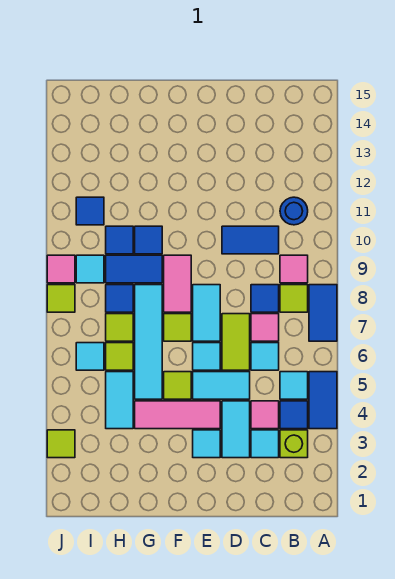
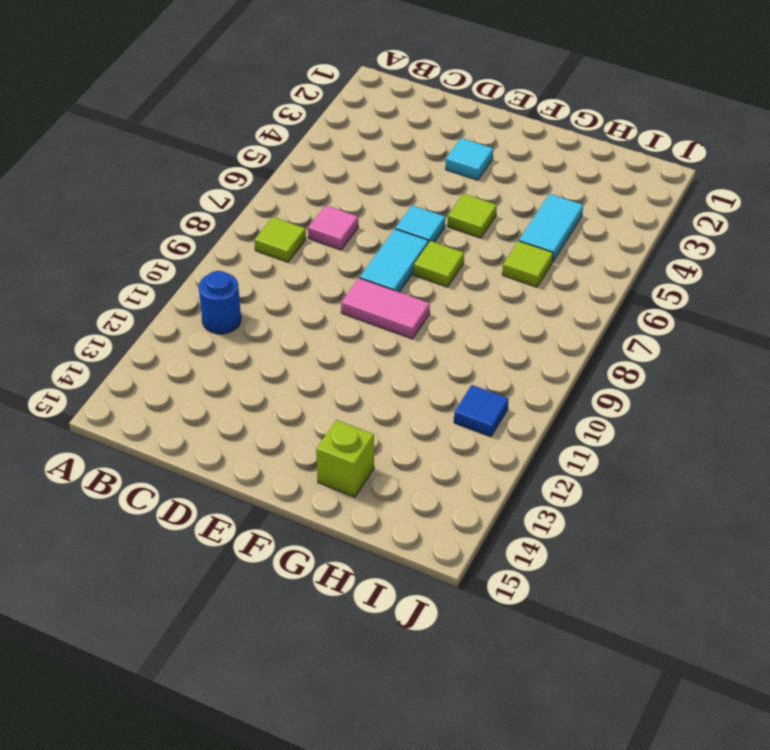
pink 1x2 tile [341,278,430,339] -> pink 1x2 tile turned to [164,255,191,312]
lime 1x1 brick [316,420,374,497] -> lime 1x1 brick moved to [280,430,308,458]
none -> blue 1x2 tile [309,372,337,429]
none -> blue 1x2 tile [309,285,337,341]
none -> blue 1x1 tile [280,401,308,429]
none -> cyan 1x1 tile [280,372,308,399]

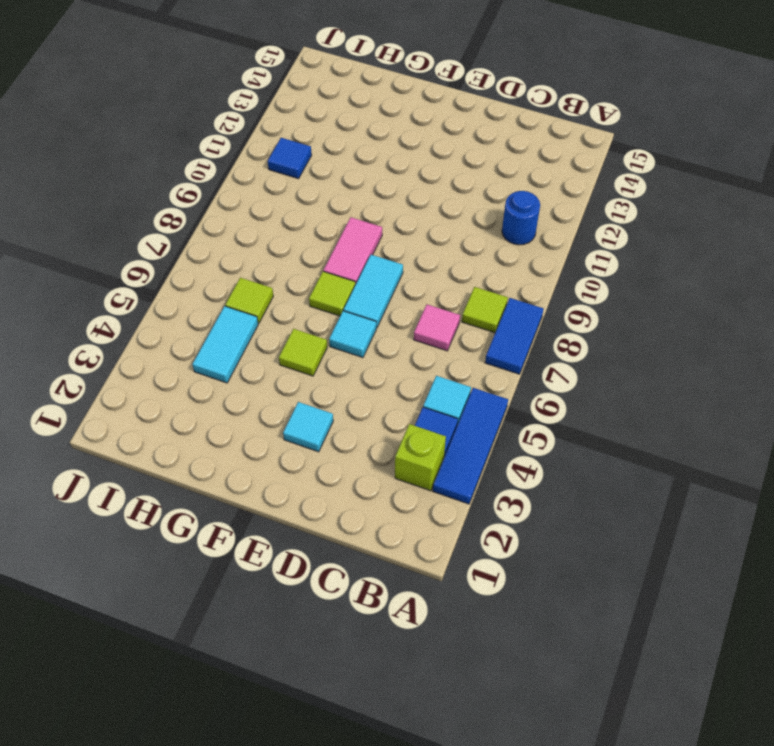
blue 1x3 tile [433,388,508,504] -> blue 1x2 tile [309,372,337,429]
none -> pink 1x1 tile [280,255,308,283]
none -> cyan 1x1 tile [251,430,279,458]
none -> pink 1x1 tile [251,401,279,429]
none -> cyan 1x1 tile [251,343,279,370]

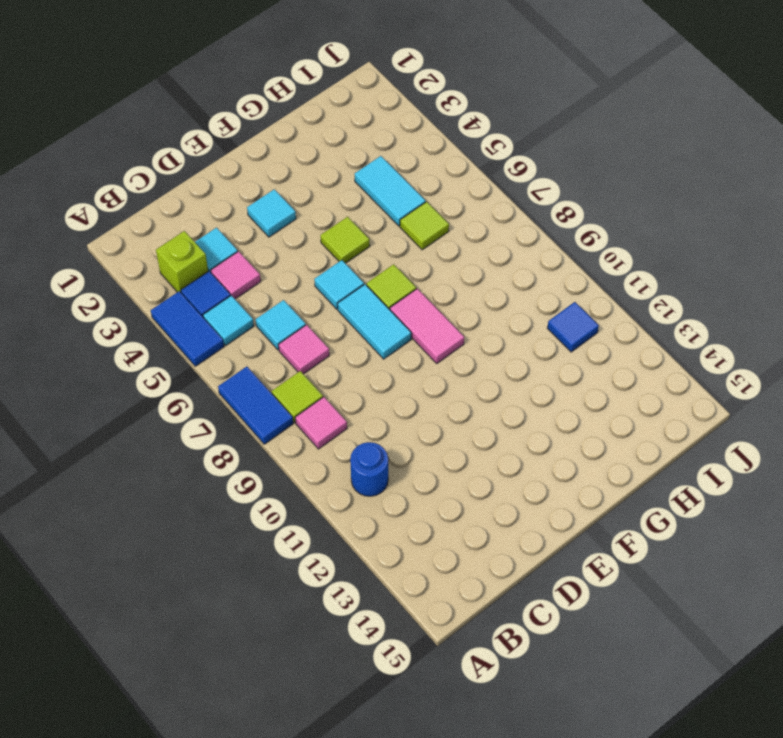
none -> blue 1x1 tile [251,285,279,312]
none -> blue 1x2 tile [222,226,279,254]
none -> cyan 1x2 tile [222,401,250,458]
none -> cyan 1x2 tile [193,372,250,399]

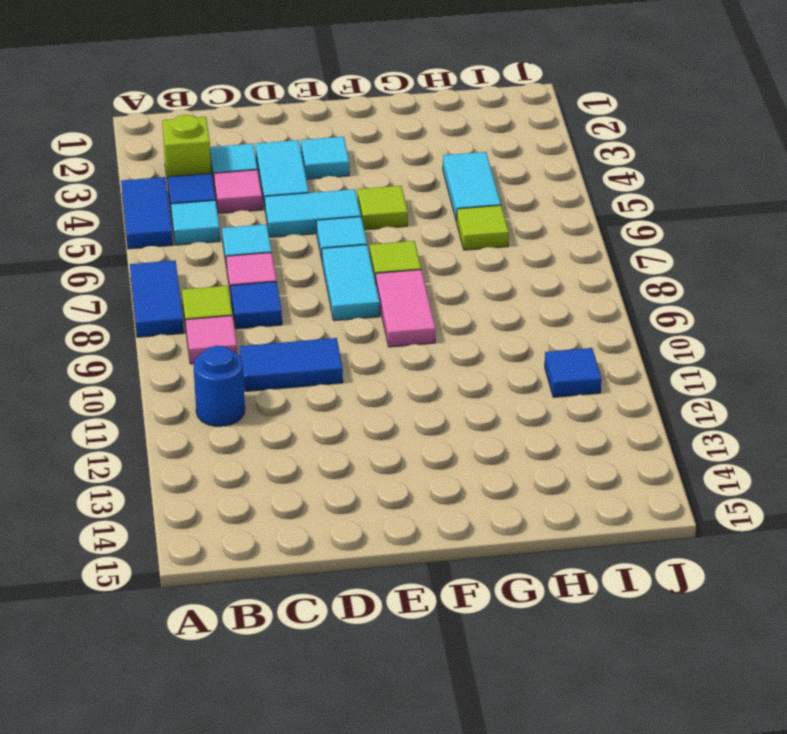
none -> lime 1x2 tile [222,314,250,370]
none -> pink 1x3 tile [135,401,220,429]
none -> cyan 1x4 tile [135,285,162,399]
none -> blue 1x2 tile [106,255,162,283]

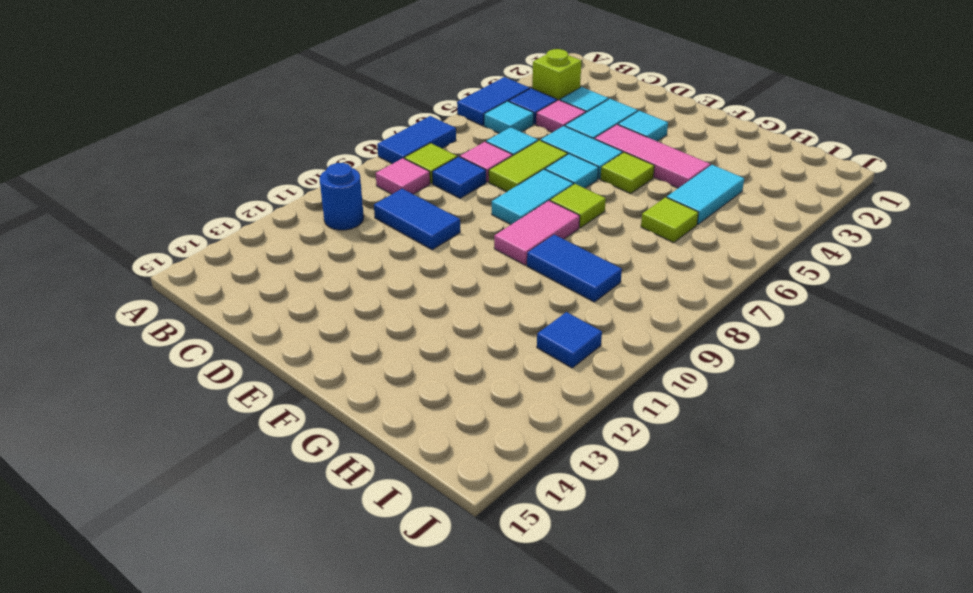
none -> cyan 1x4 tile [135,285,162,399]
none -> blue 1x1 tile [135,226,162,254]
none -> lime 1x1 tile [106,314,133,341]
none -> blue 1x1 tile [106,285,133,312]

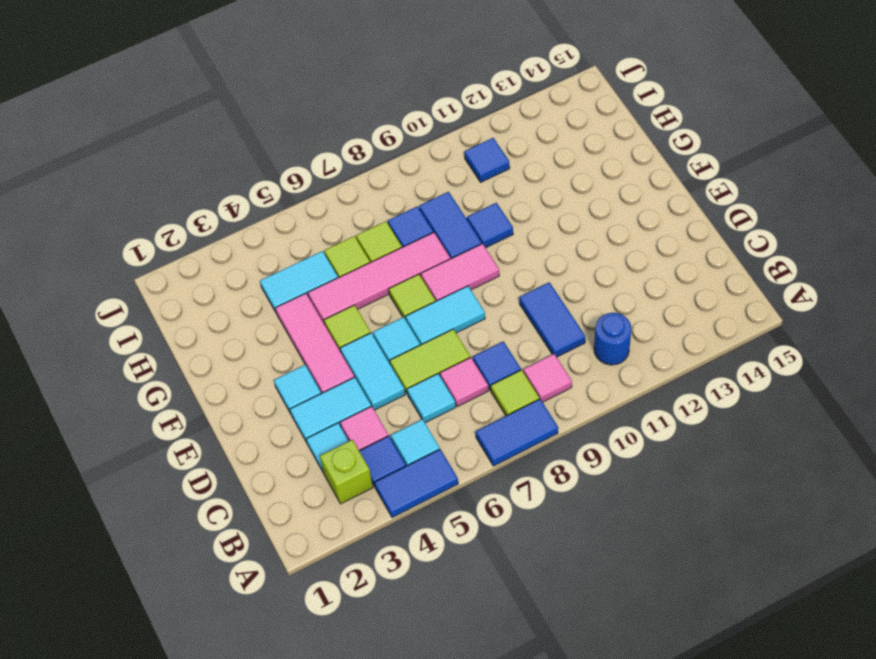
pink 1x4 tile [308,232,450,324] -> cyan 1x4 tile [135,285,162,399]
none -> blue 1x1 tile [106,226,133,254]
none -> cyan 1x1 tile [76,343,104,370]
none -> cyan 1x1 tile [76,255,104,283]
none -> lime 1x1 tile [47,430,75,458]

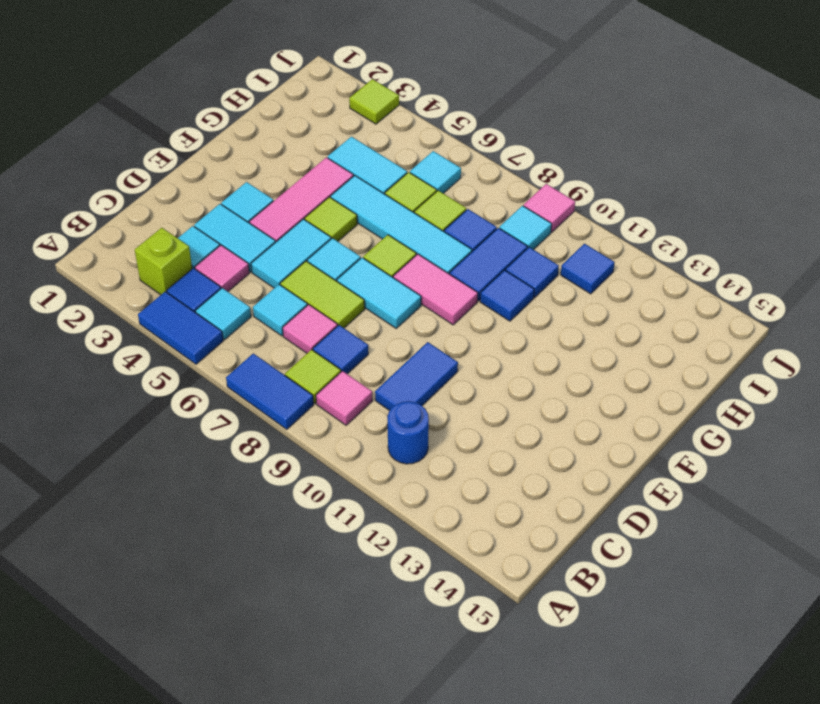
none -> lime 1x1 tile [47,285,75,312]

